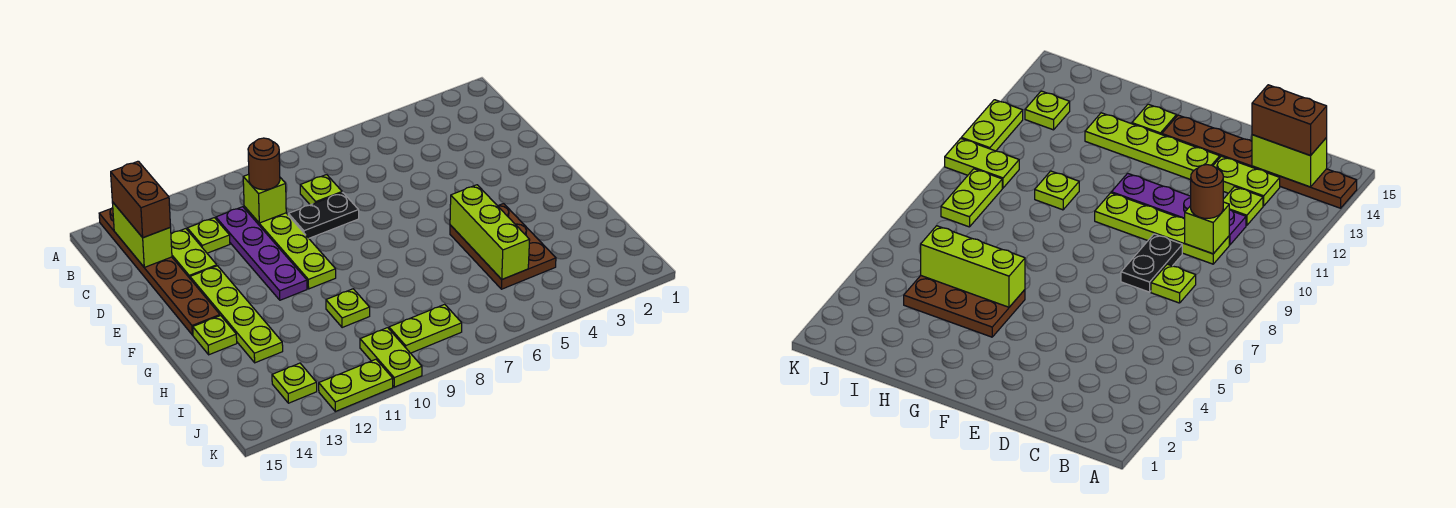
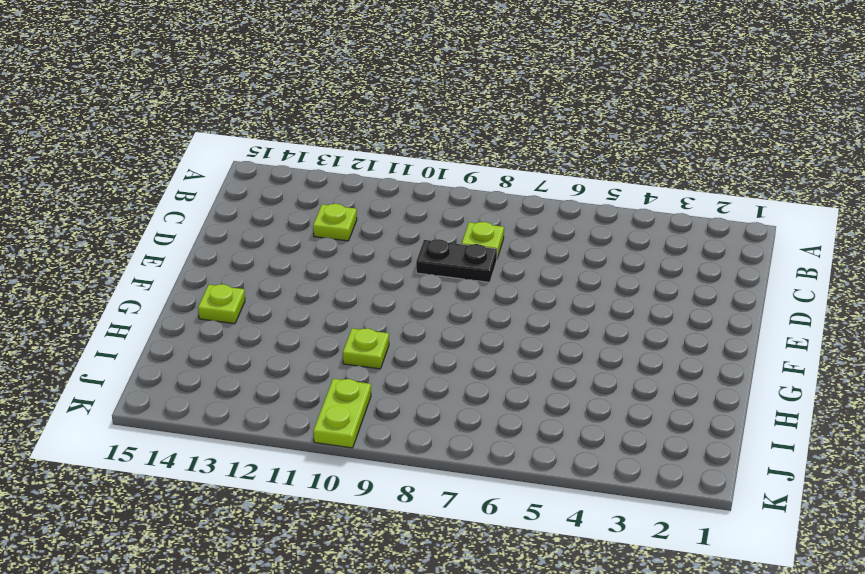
none -> brown 1x6 plate [99,208,220,335]
none -> lime 1x4 plate [244,207,336,289]
none -> purple 1x4 plate [216,207,307,300]

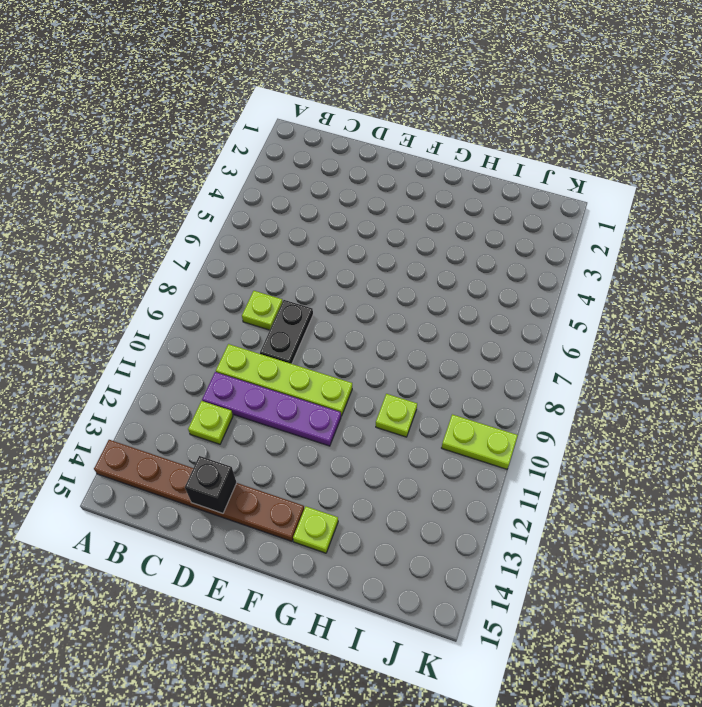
black 1x1 brick [185,456,237,513] -> none
none -> lime 1x2 plate [171,229,217,278]
none -> lime 1x4 plate [190,266,283,363]
none -> brown 2x3 plate [450,204,556,289]

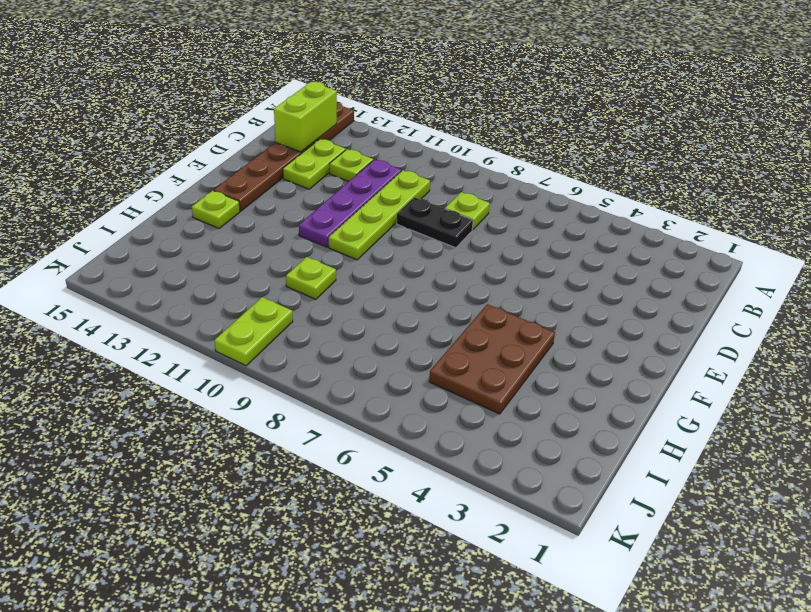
none -> lime 1x4 plate [190,266,283,363]
none -> lime 1x2 plate [389,304,462,353]
none -> lime 1x1 plate [272,363,317,403]

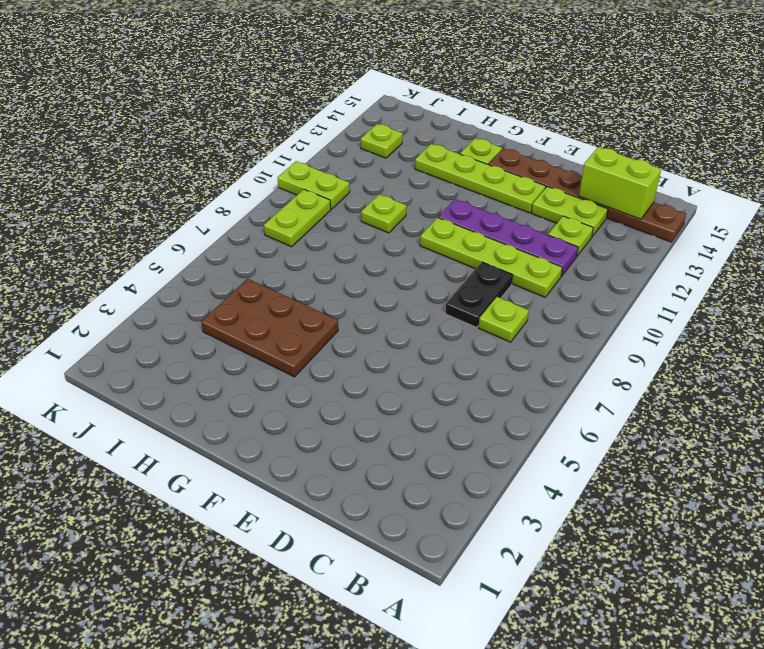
none -> lime 1x2 plate [319,359,393,412]
none -> lime 1x1 brick [243,174,286,223]
none -> lime 1x3 brick [450,185,530,279]

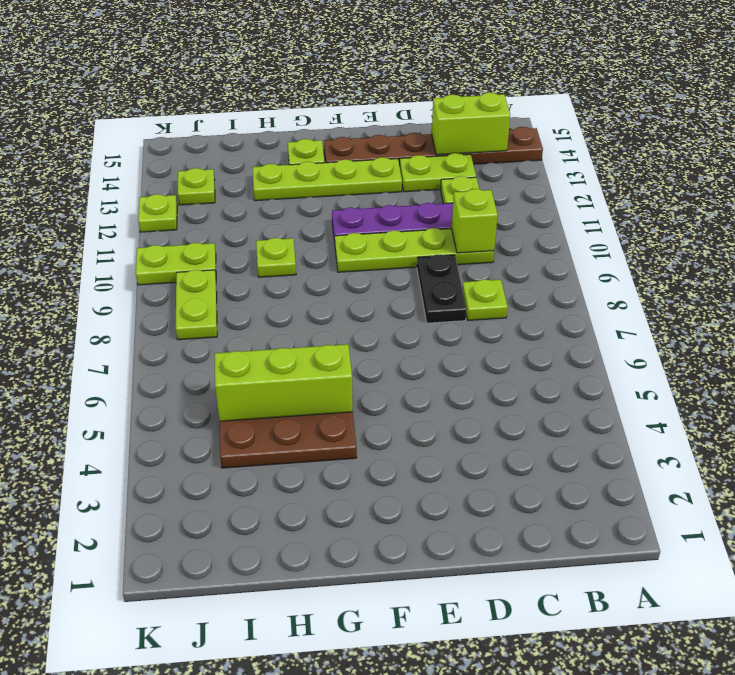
lime 1x1 plate [138,194,177,232] -> lime 1x2 plate [319,359,393,412]
none -> brown 1x2 brick [111,161,171,238]
none -> brown 1x1 round brick [248,138,280,190]

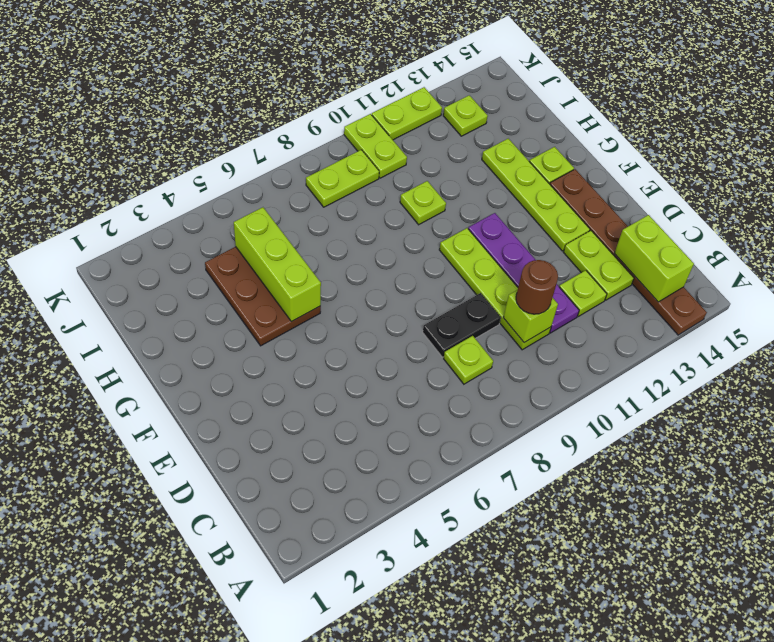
none -> brown 1x2 brick [111,161,171,238]

